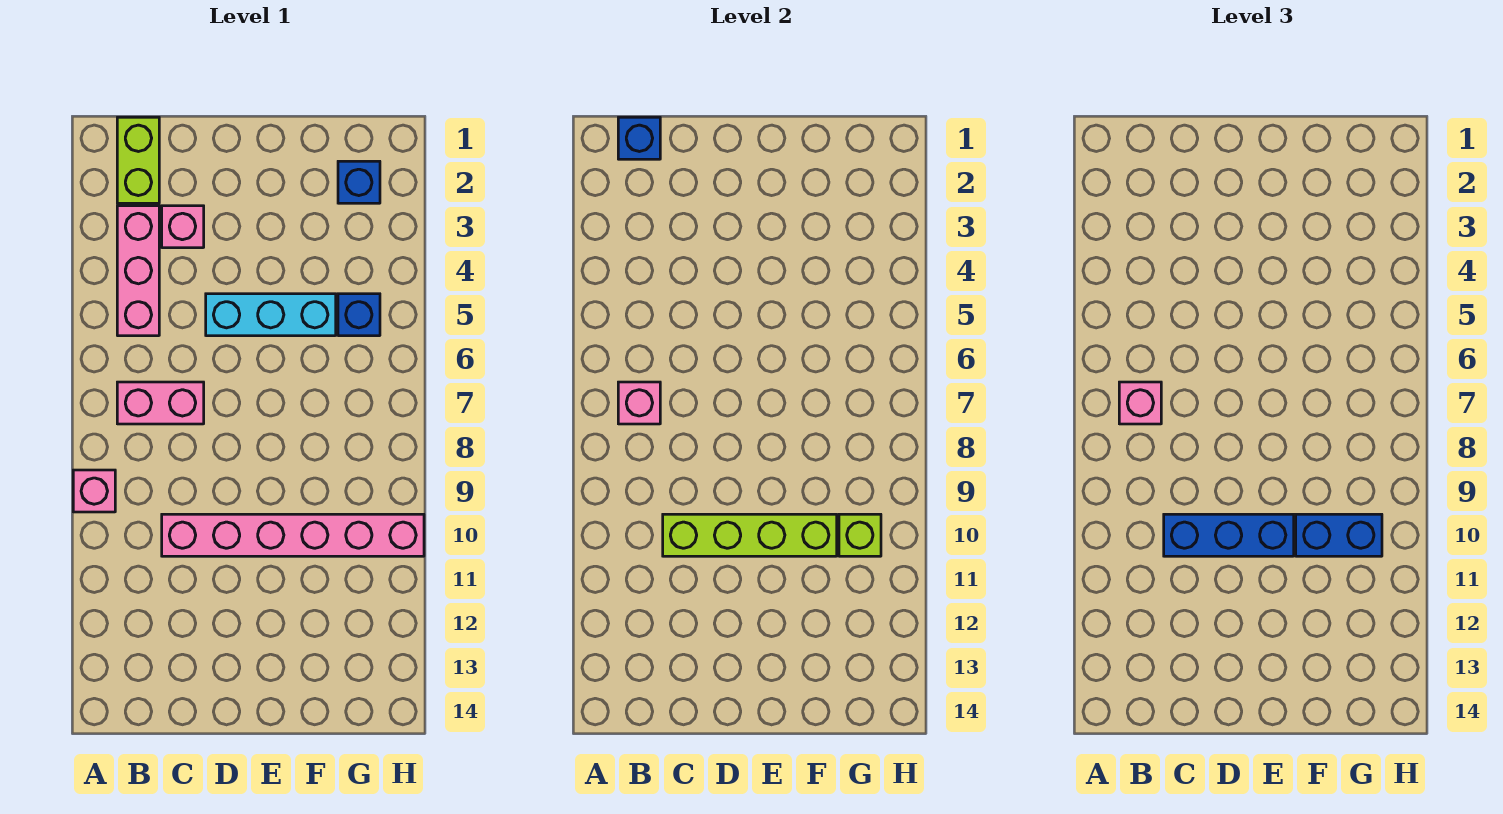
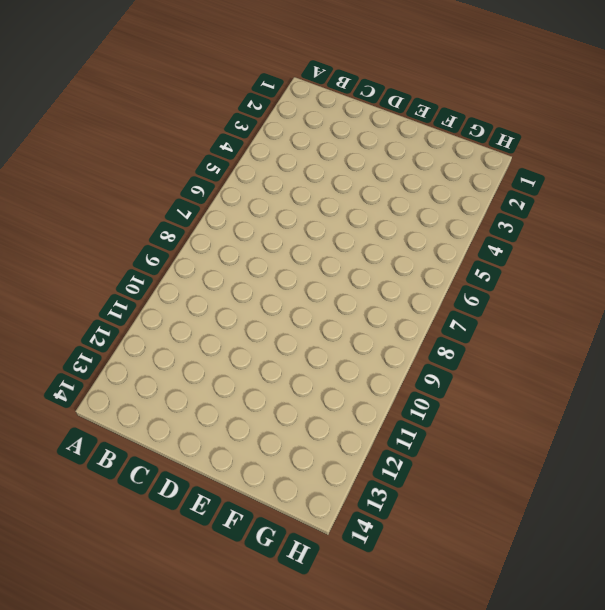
none -> pink 1x1 brick [73,470,115,512]
none -> lime 1x2 brick [117,117,159,203]
none -> pink 1x3 brick [117,206,159,336]

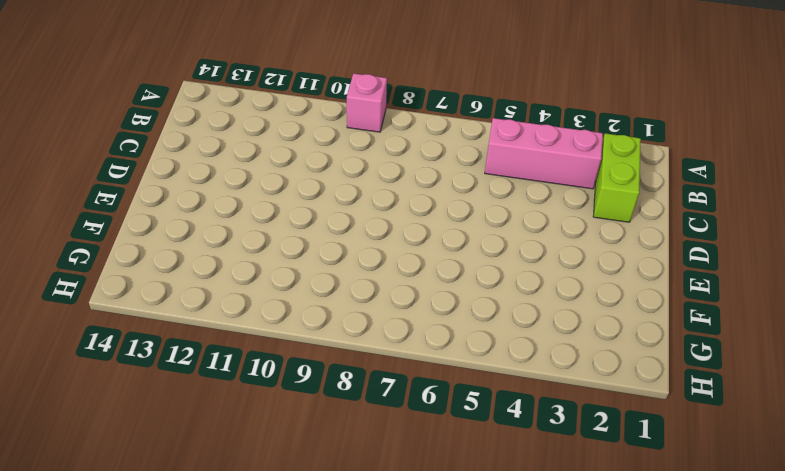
lime 1x2 brick [593,133,641,222] -> lime 1x2 brick turned to [117,117,159,203]
none -> pink 1x2 brick [117,382,204,424]
none -> pink 1x1 brick [162,206,204,248]
none -> pink 1x6 brick [162,514,424,556]

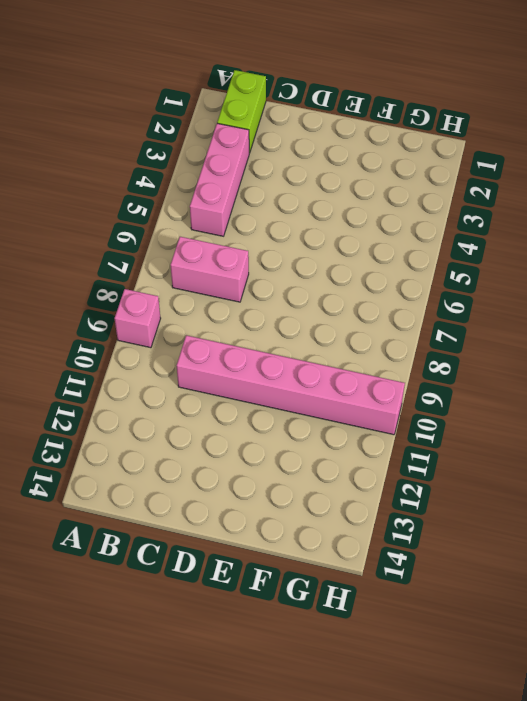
none -> pink 1x1 brick [162,206,204,248]
none -> cyan 1x3 brick [206,294,336,336]
none -> blue 1x1 brick [338,161,380,203]

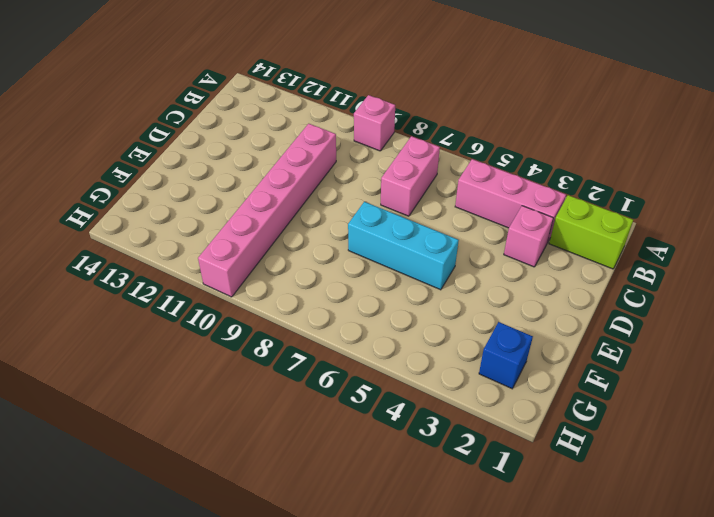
cyan 1x3 brick [348,202,459,290] -> cyan 1x3 brick turned to [206,294,336,336]
none -> blue 1x1 brick [338,294,380,336]
none -> blue 1x1 brick [618,117,660,159]
none -> pink 1x1 brick [618,382,660,424]

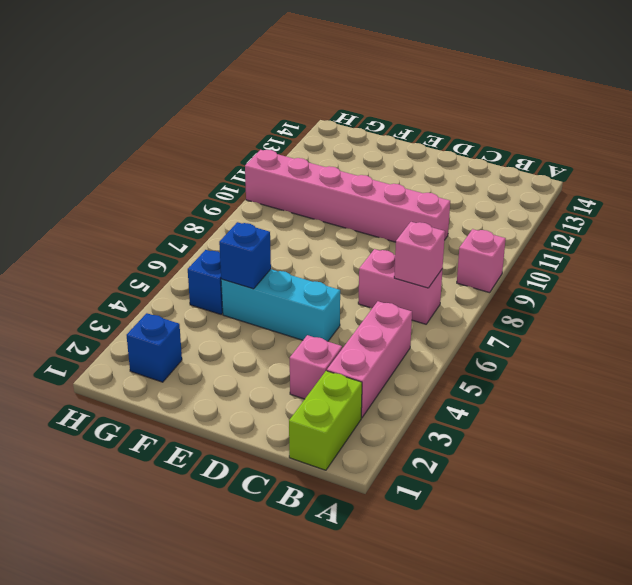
blue 1x1 brick [219,222,271,289] -> blue 1x1 brick moved to [618,117,660,159]
none -> lime 1x4 brick [663,514,837,556]
none -> lime 1x1 brick [839,514,881,556]
none -> pink 1x1 brick [1119,382,1161,424]

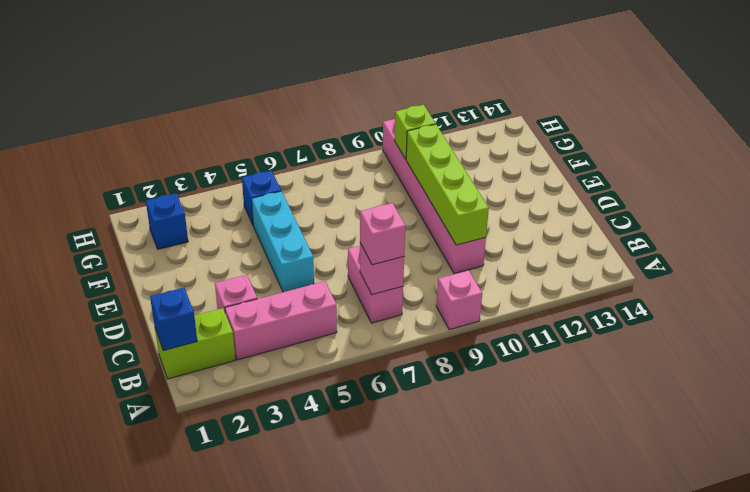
none -> blue 1x3 brick [1164,514,1294,556]
none -> blue 1x2 brick [1296,514,1382,556]

